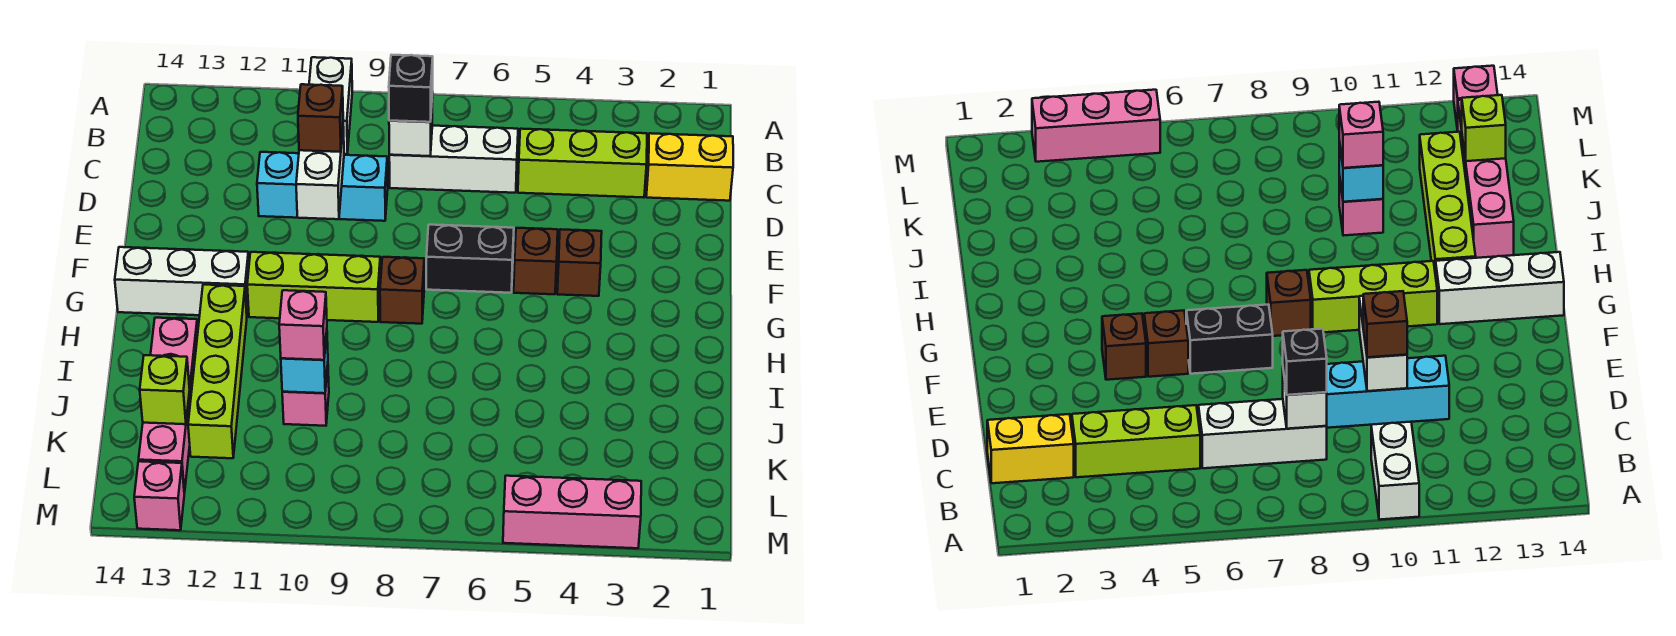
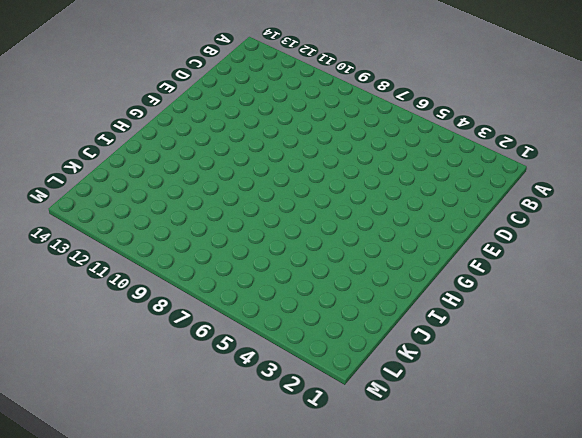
none -> white 1x2 brick [309,57,352,154]
none -> yellow 1x2 brick [646,133,733,201]
none -> lime 1x3 brick [518,129,647,198]

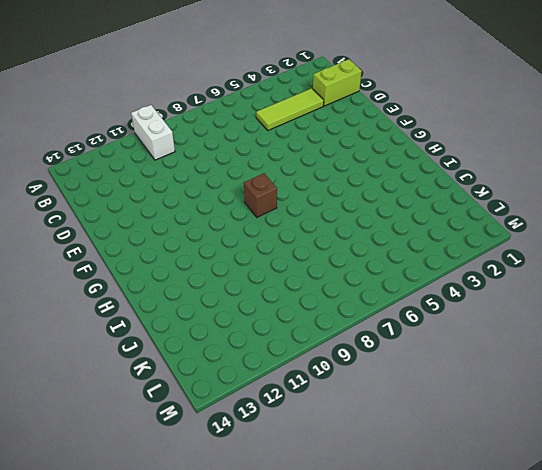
lime 1x2 brick [312,59,362,106] -> yellow 1x2 brick [646,133,733,201]
lime 1x3 tile [256,88,324,130] -> lime 1x3 brick [518,129,647,198]
none -> white 1x3 brick [389,126,518,193]
none -> cyan 1x3 brick [257,152,388,221]
none -> brown 1x1 brick [557,229,602,296]

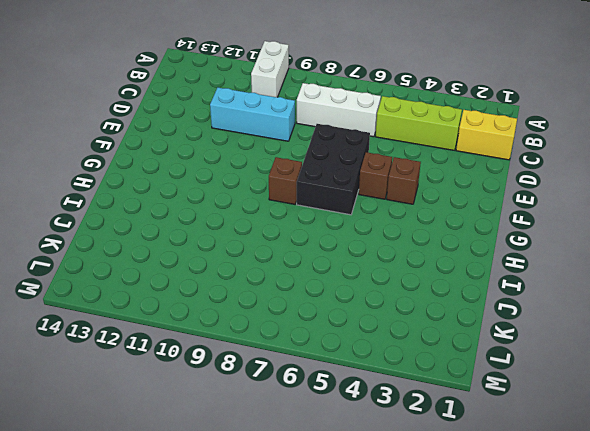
black 2x3 brick [297,124,370,215] -> black 1x2 brick [426,225,514,293]
none -> lime 1x3 brick [247,252,381,322]
none -> white 1x3 brick [115,247,249,315]
none -> lime 1x4 brick [188,285,247,458]

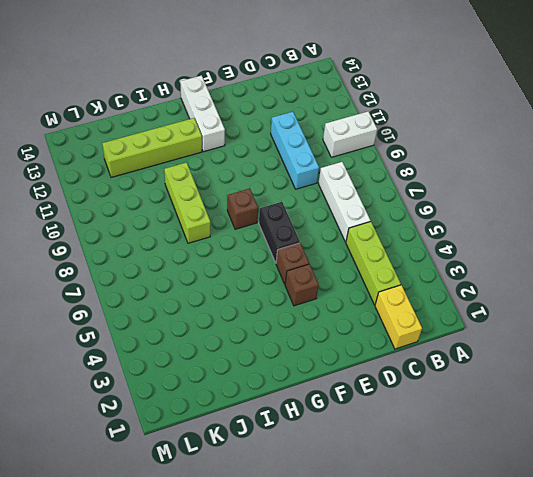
lime 1x3 brick [164,163,210,243] -> lime 1x3 brick moved to [247,252,381,322]
none -> pink 1x4 brick [139,318,198,493]
none -> pink 1x1 brick [282,366,329,426]
none -> pink 1x3 brick [503,476,641,548]

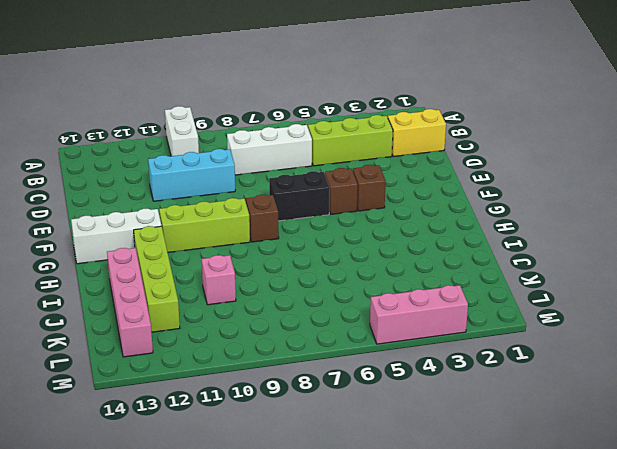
none -> pink 1x1 brick [134,461,184,530]
none -> white 1x1 brick [389,92,433,156]
none -> white 1x2 brick [296,127,344,219]

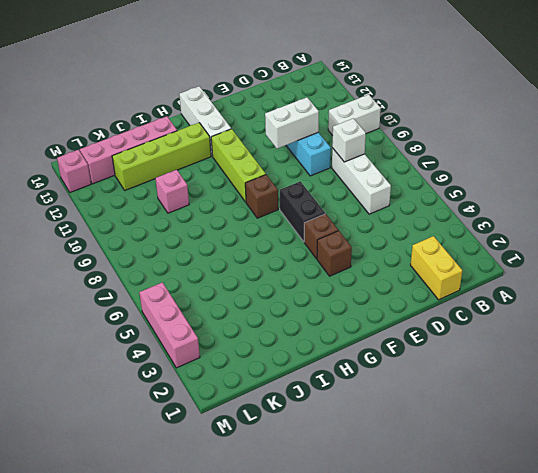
none -> lime 1x3 brick [518,129,647,198]
none -> cyan 1x1 brick [281,332,328,393]
none -> lime 1x1 brick [140,355,190,424]

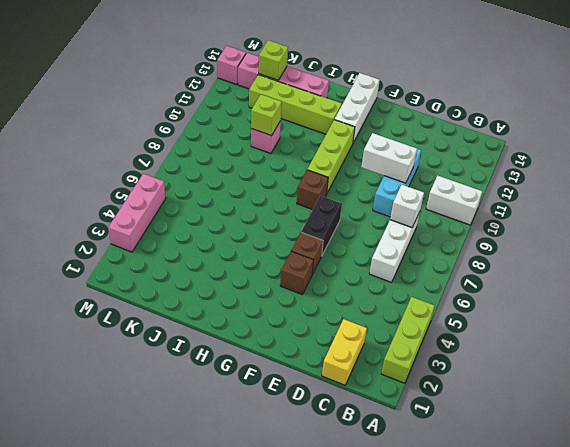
lime 1x3 brick [381,297,435,383] -> lime 1x3 brick moved to [518,129,647,198]
lime 1x1 brick [251,94,282,136] -> cyan 1x1 brick [281,332,328,393]
none -> black 1x1 brick [389,55,433,122]
none -> brown 1x1 brick [298,84,343,152]
none -> pink 1x1 brick [279,290,327,360]

